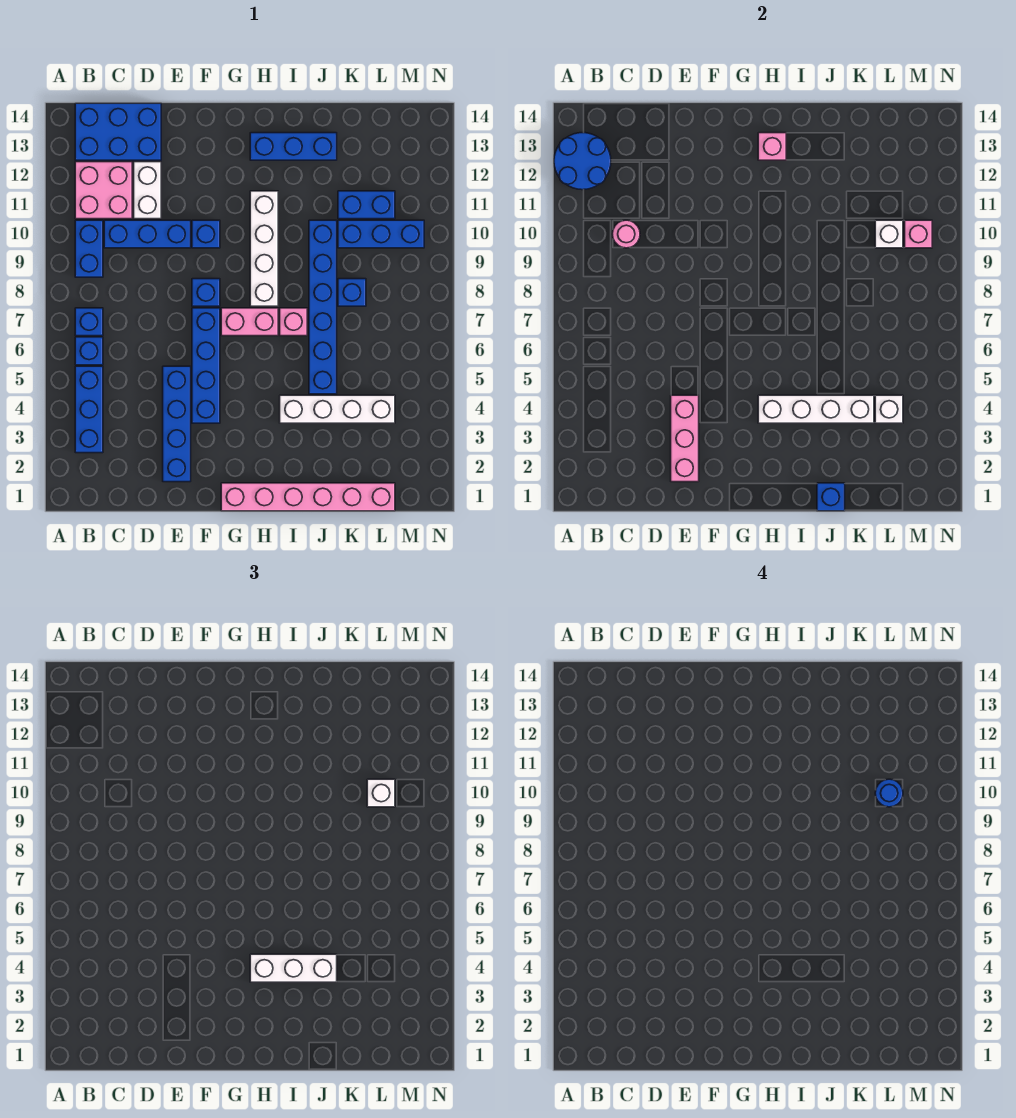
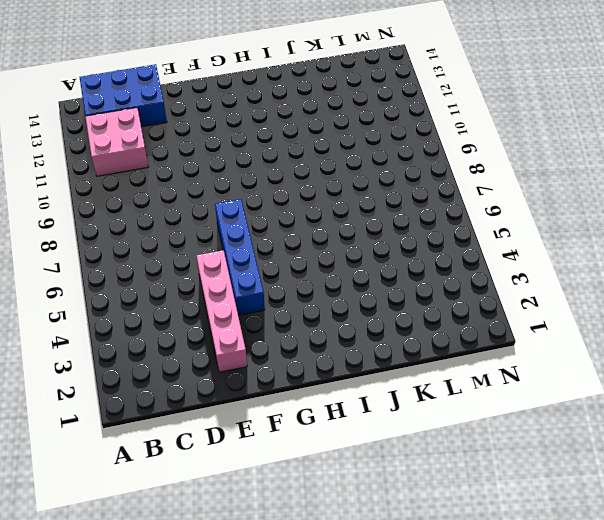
pink 1x4 brick [197,250,247,372] -> blue 1x4 brick [163,366,191,482]
none -> blue 1x3 brick [75,366,103,453]
none -> blue 1x1 brick [75,337,103,365]
none -> blue 1x1 brick [75,308,103,336]
none -> blue 1x2 brick [75,220,103,277]

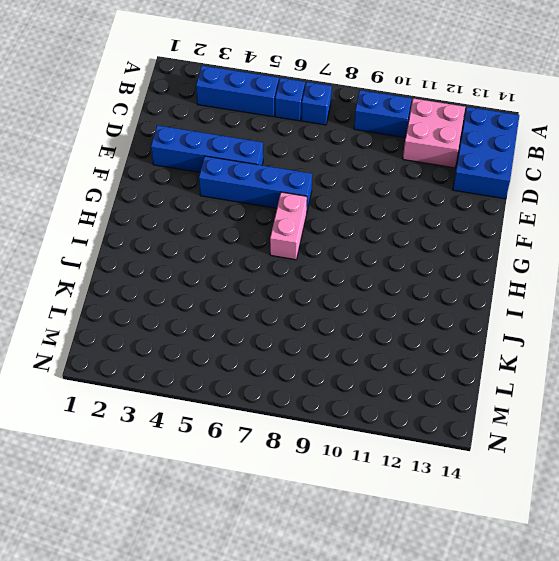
none -> blue 1x3 brick [104,220,191,248]
none -> white 1x2 brick [134,162,161,219]
none -> blue 1x1 brick [192,279,220,306]
none -> blue 1x1 brick [192,220,220,248]

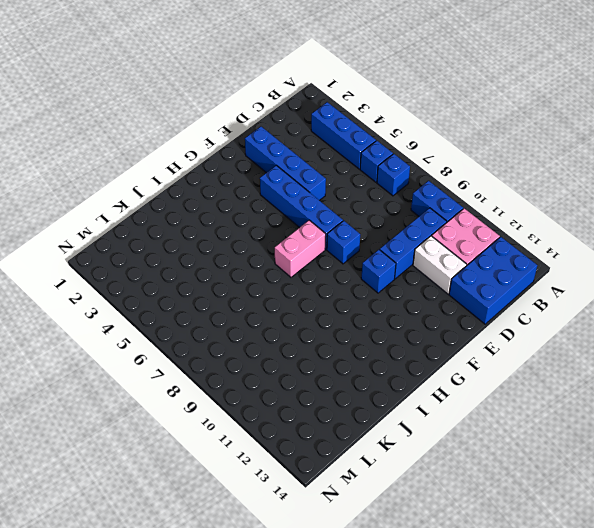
none -> pink 1x6 brick [221,483,395,511]
none -> white 1x4 brick [250,191,278,306]
none -> blue 1x3 brick [250,133,337,160]
none -> white 1x4 brick [280,395,395,423]

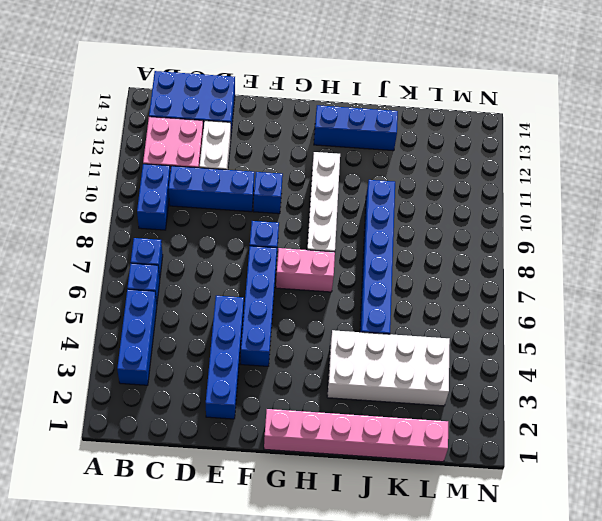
white 2x4 brick [327,330,450,406] -> white 1x4 brick [280,395,395,423]
none -> pink 1x1 brick [280,308,307,336]
none -> blue 1x1 brick [338,279,366,306]
none -> blue 1x3 brick [338,220,424,248]
none -> blue 1x2 brick [338,191,395,219]

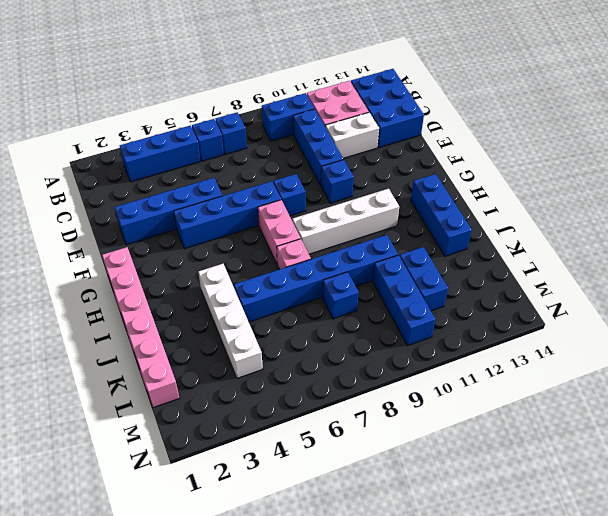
none -> blue 2x2 round brick [554,133,611,190]
none -> pink 1x1 round brick [612,220,640,248]
none -> pink 1x3 brick [671,395,699,482]
none -> white 1x4 brick [758,395,874,423]

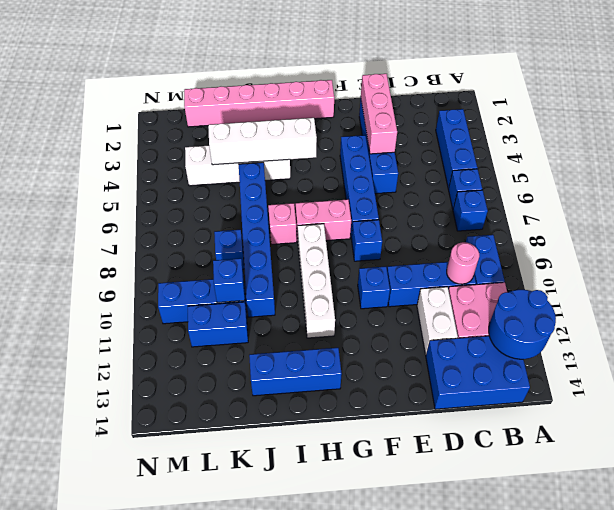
blue 1x1 brick [213,258,245,303] -> blue 1x1 brick moved to [817,483,845,511]
none -> pink 1x1 brick [758,133,786,160]
none -> white 1x1 brick [875,395,903,423]
none -> white 1x1 brick [875,220,903,248]
none -> pink 1x1 brick [905,220,932,248]

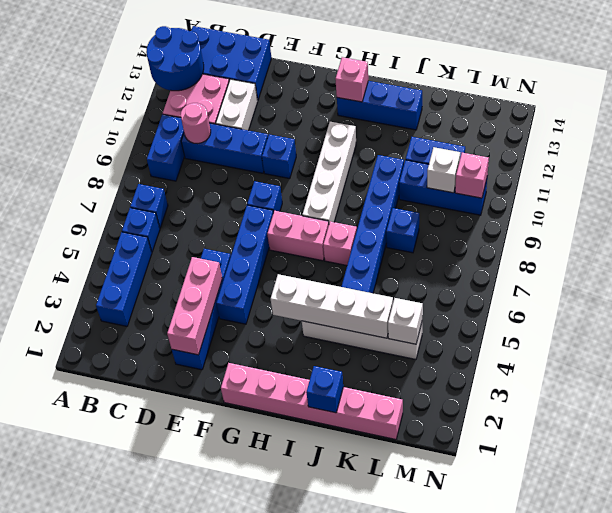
none -> white 1x3 brick [250,954,337,982]
none -> white 1x1 brick [367,779,395,807]
none -> blue 1x1 round brick [875,779,903,807]

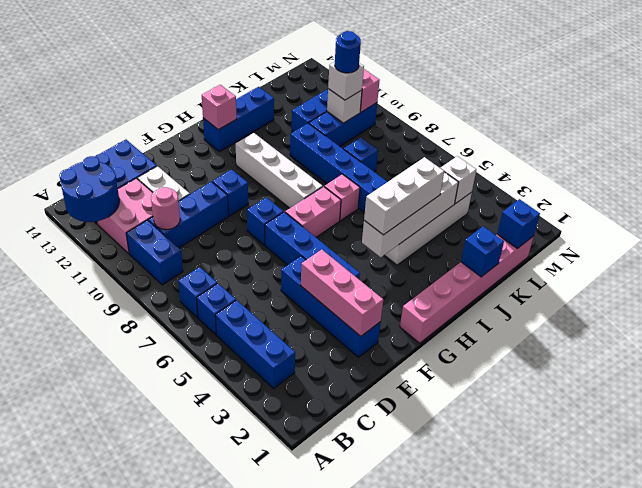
blue 1x1 brick [497,199,540,249] -> none

